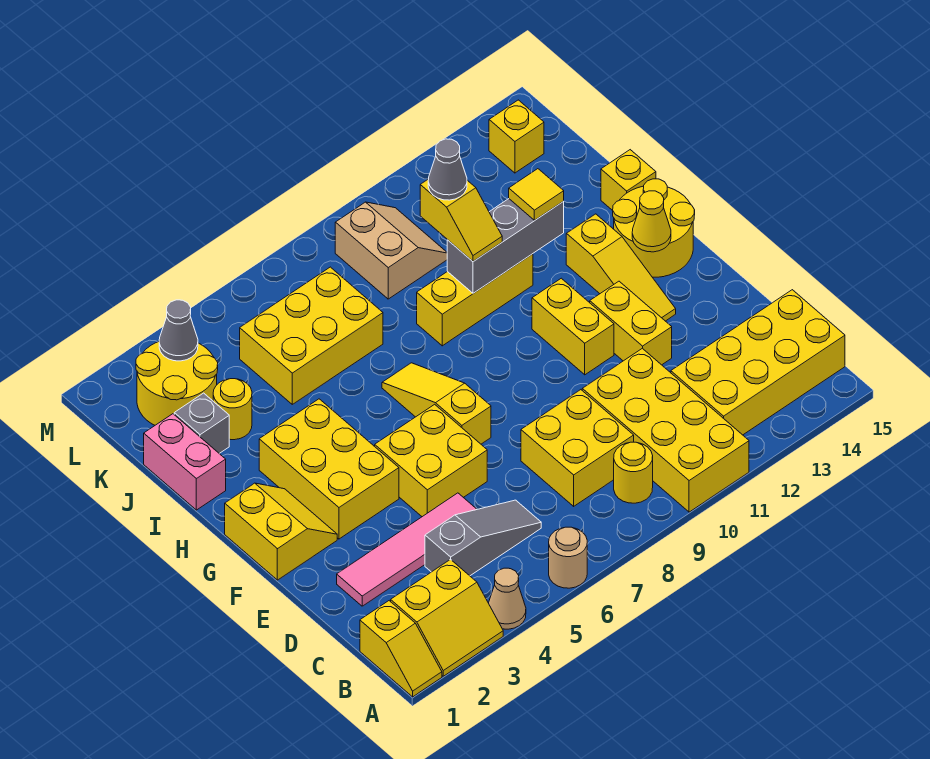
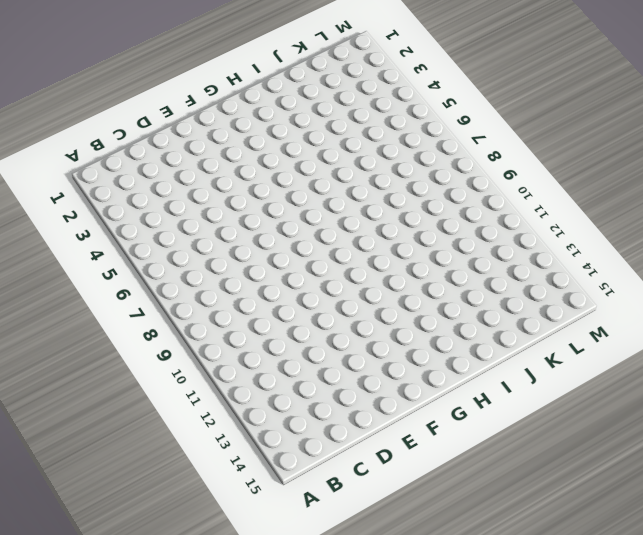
none -> yellow 1x2 slope [360,601,442,697]
none -> yellow 2x2 slope [391,559,503,676]
none -> tan 1x1 cone [489,568,526,629]
none -> tan 1x1 round brick [549,527,587,588]

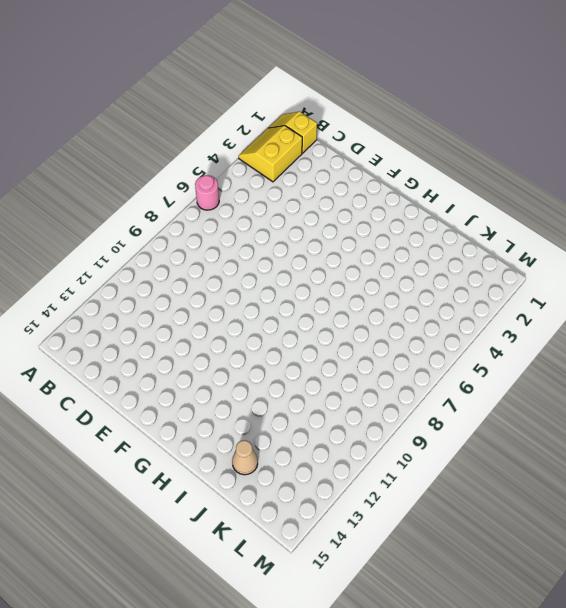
pink 1x1 round brick [195,175,219,210] -> tan 1x1 round brick [549,527,587,588]
tan 1x1 cone [232,440,258,475] -> tan 1x1 cone moved to [489,568,526,629]
none -> yellow 2x4 brick [582,348,749,512]
none -> yellow 1x1 round brick [614,442,653,503]
none -> yellow 2x4 brick [671,290,845,435]
none -> grey 1x3 slope [425,500,541,576]

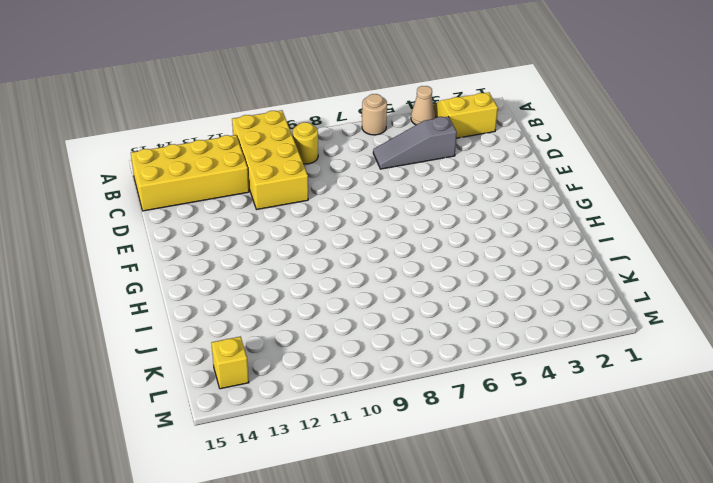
none -> yellow 1x2 slope [360,601,442,697]
none -> yellow 2x2 brick [521,390,634,506]
none -> pink 1x4 tile [337,493,477,606]
none -> yellow 2x2 brick [375,404,487,517]

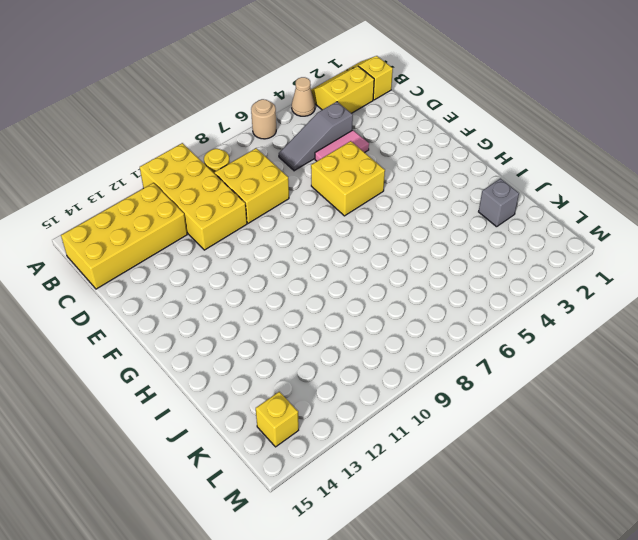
pink 1x2 tile [315,130,369,161] -> pink 1x4 tile [337,493,477,606]
none -> yellow 1x2 brick [590,281,672,365]
none -> yellow 2x2 slope [225,483,337,580]
none -> yellow 2x3 brick [259,399,399,539]
none -> yellow 1x3 slope [382,363,491,444]

